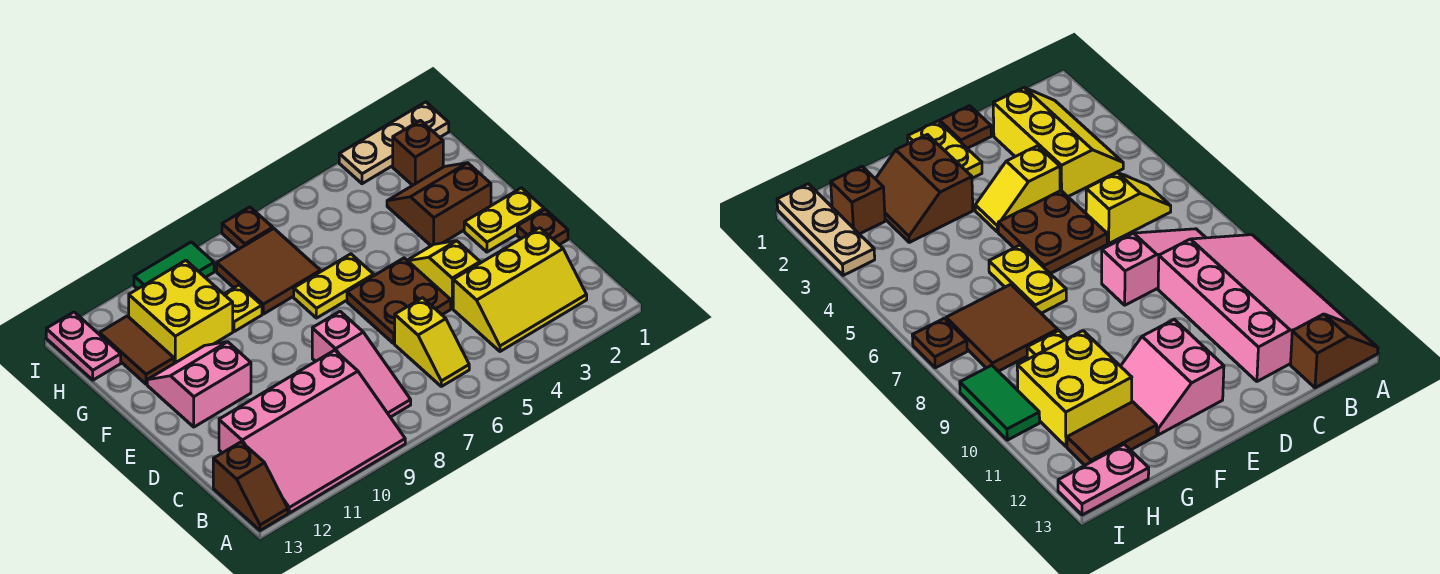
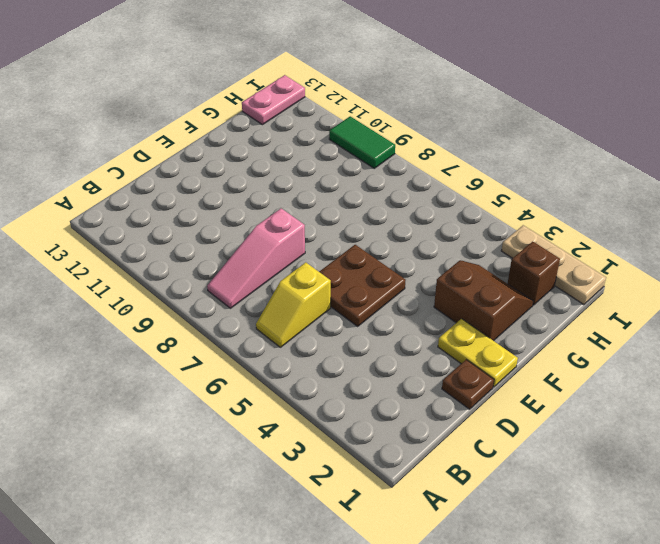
none -> pink 3x4 slope [219,350,405,513]
none -> brown 1x2 slope [213,442,288,531]
none -> yellow 2x3 slope [453,228,587,351]

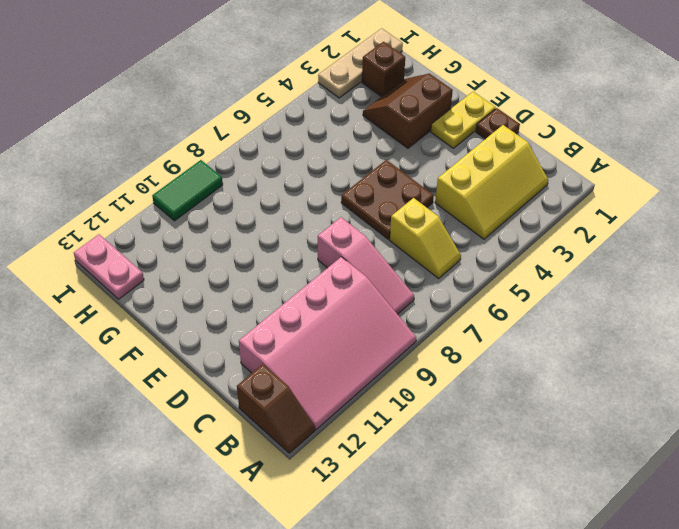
none -> yellow 1x2 slope [407,241,480,308]
none -> pink 2x2 slope [147,342,251,427]
none -> yellow 1x2 plate [294,254,374,318]

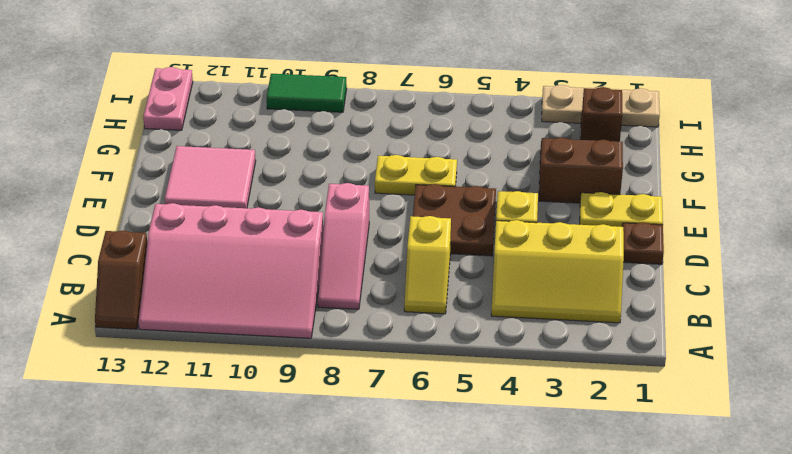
pink 2x2 tile [165,146,256,208] -> pink 2x2 slope [147,342,251,427]
none -> brown 2x2 tile [217,229,321,314]
none -> yellow 1x1 plate [224,285,262,332]
none -> yellow 2x2 brick [129,260,233,363]

